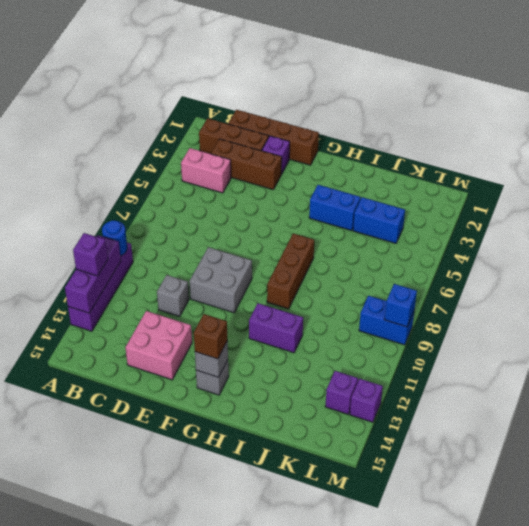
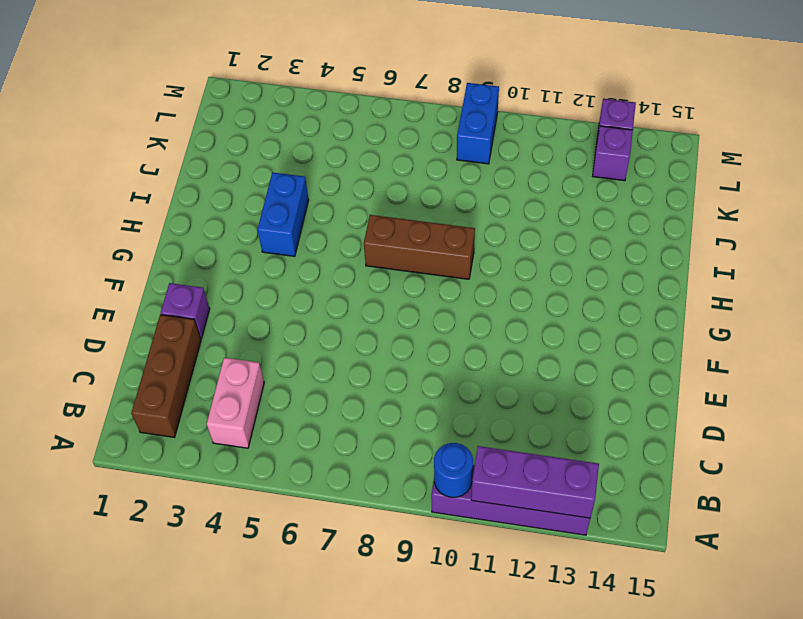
none -> brown 1x4 brick [229,110,319,165]
none -> brown 1x3 brick [211,139,282,190]
none -> grey 1x1 brick [157,275,189,317]

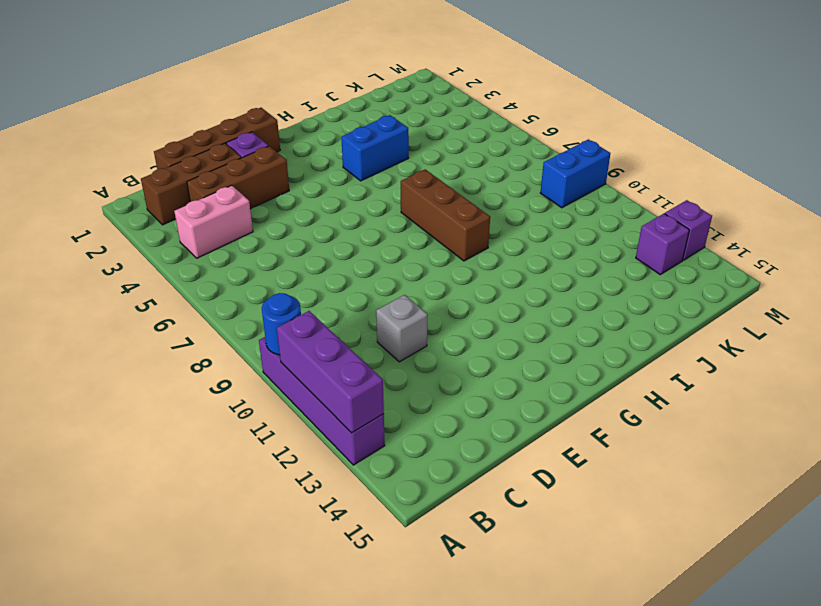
none -> pink 2x2 brick [125,311,192,380]
none -> grey 2x2 brick [190,247,252,313]
none -> grey 1x1 brick [196,360,229,395]

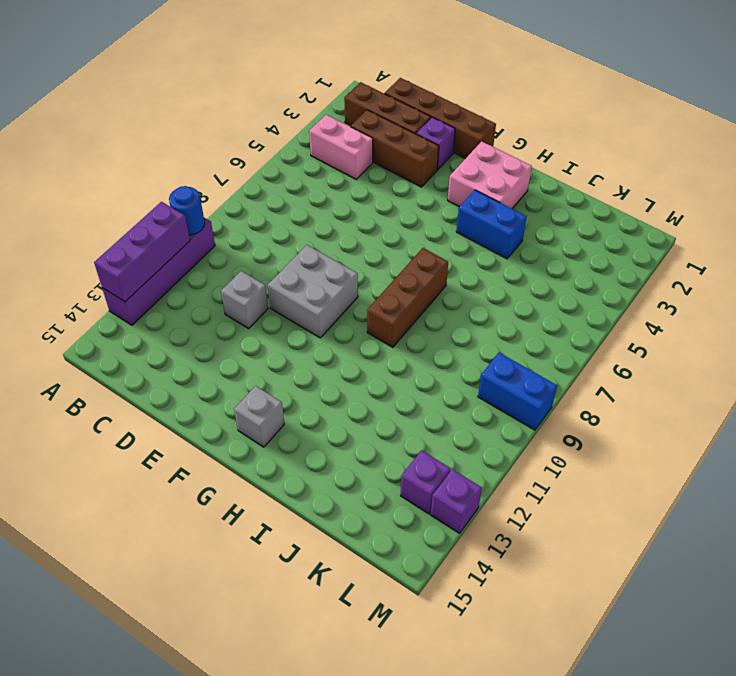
pink 2x2 brick [448,141,532,209] -> pink 2x2 brick moved to [125,311,192,380]
none -> purple 1x2 brick [249,303,303,353]
none -> blue 1x2 brick [353,197,405,243]
none -> grey 1x1 brick [195,341,228,377]

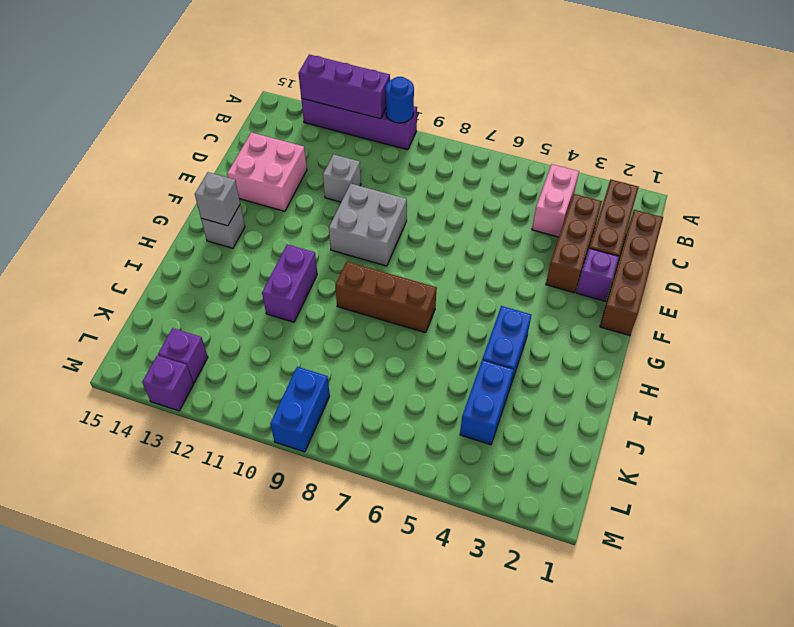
none -> blue 1x1 brick [384,284,417,327]
none -> purple 1x1 brick [73,233,108,276]
none -> brown 1x1 brick [194,314,228,359]

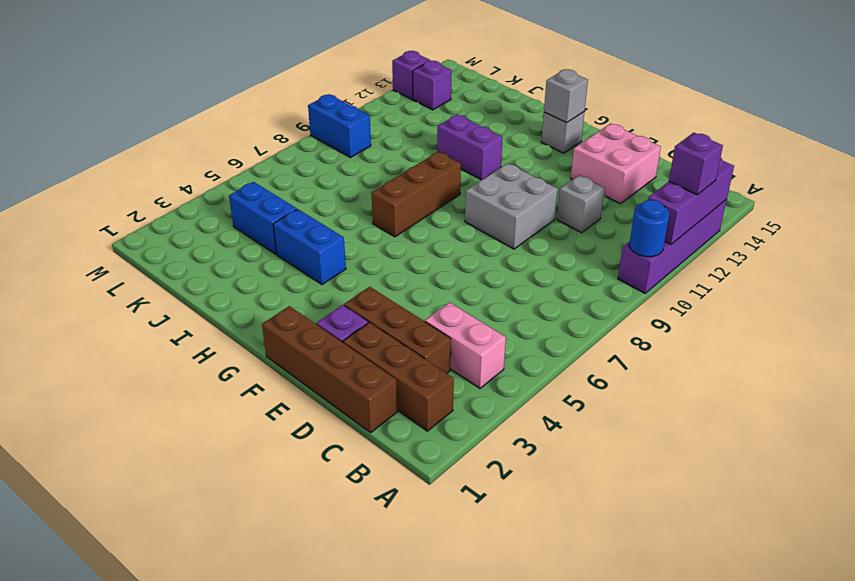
none -> blue 1x1 brick [384,284,417,327]
none -> brown 1x1 brick [194,314,228,359]

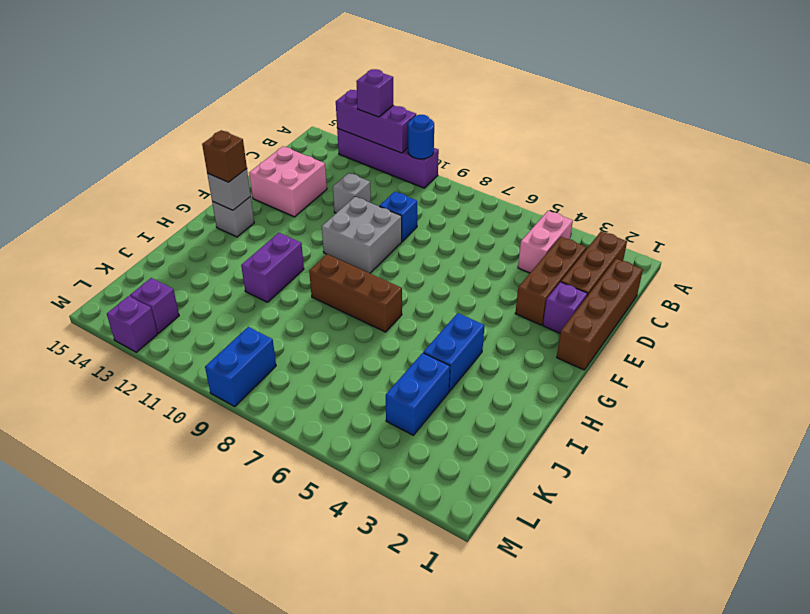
blue 1x1 brick [379,192,417,241] -> blue 1x1 brick moved to [384,284,417,327]

